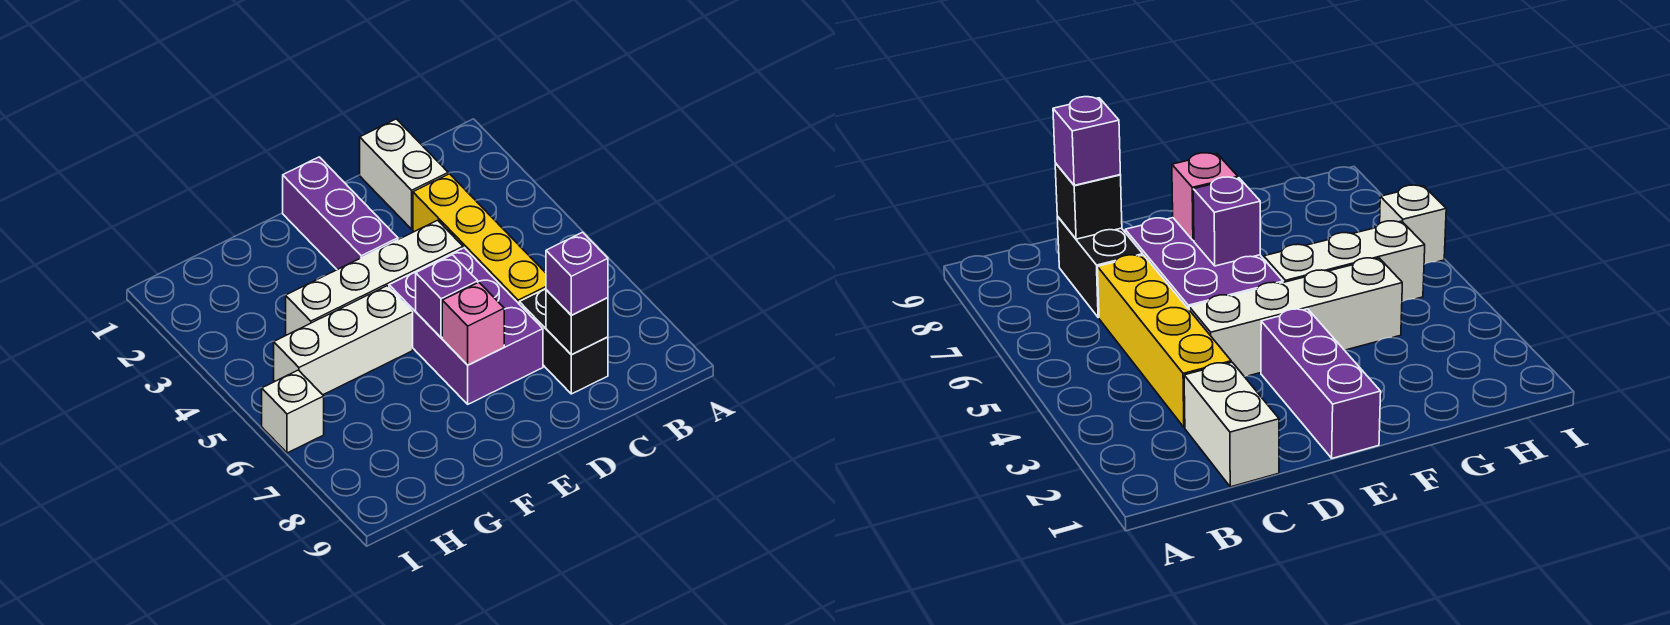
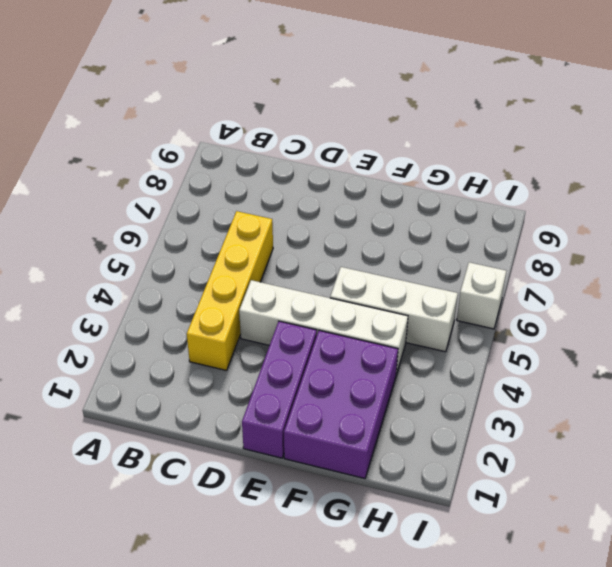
purple 2x3 brick [284,330,398,479] -> purple 2x3 brick moved to [389,248,543,404]
none -> white 1x2 brick [360,119,448,229]
none -> black 1x2 brick [519,289,608,394]
none -> black 1x1 brick [546,290,608,355]

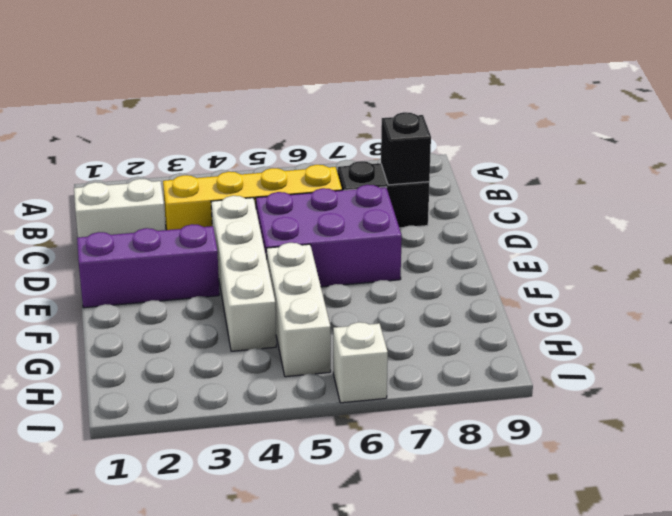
none -> purple 1x1 brick [416,255,478,338]
none -> pink 1x1 brick [442,282,504,365]
none -> purple 1x1 brick [546,232,608,315]

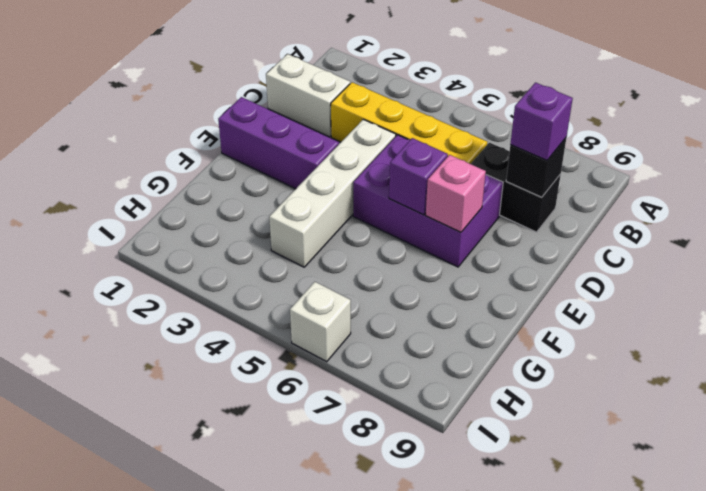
none -> white 1x3 brick [274,286,413,395]

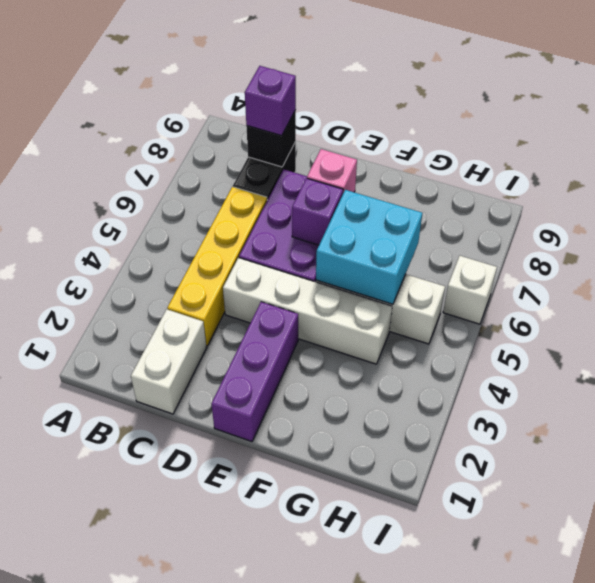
cyan 2x2 brick [316,190,422,304] -> none

